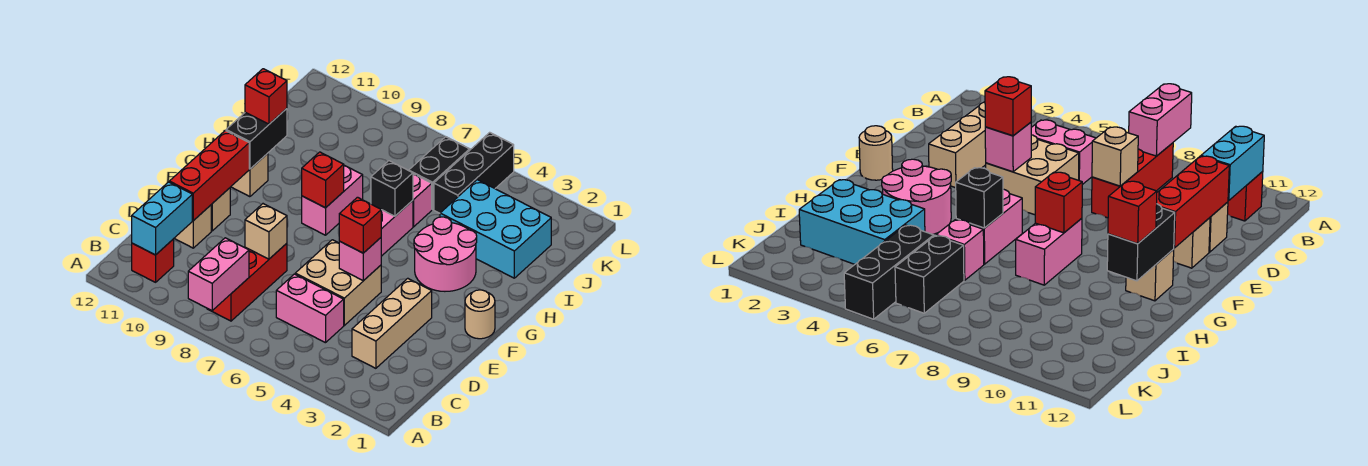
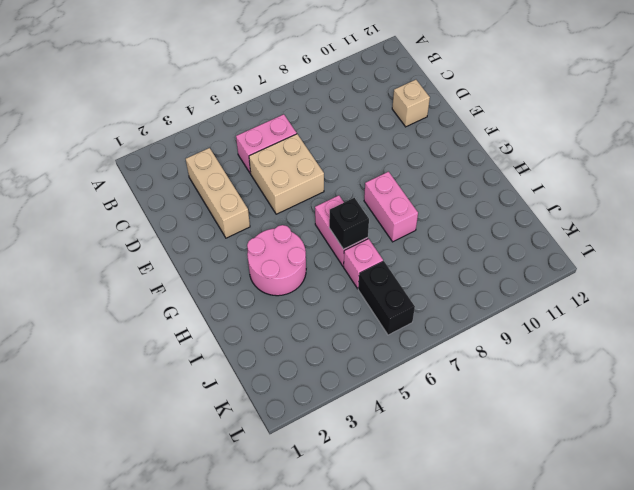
none -> red 1x3 brick [207,243,287,321]
none -> red 1x1 brick [132,239,174,282]
none -> tan 1x1 brick [211,188,230,231]

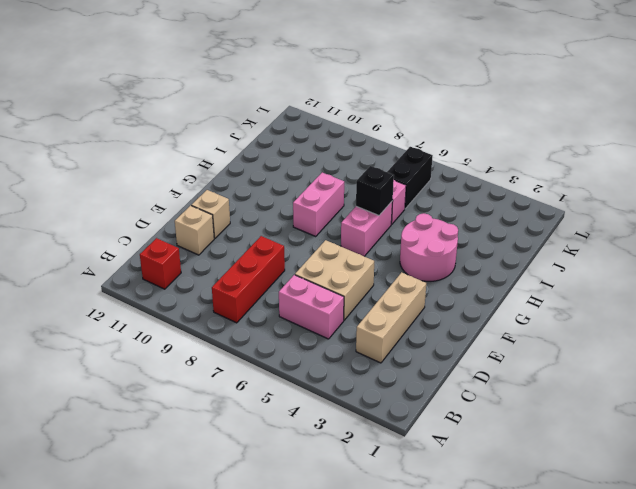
none -> tan 1x1 round brick [465,290,495,339]
none -> tan 1x1 brick [231,153,268,197]
none -> cyan 2x3 brick [440,180,551,278]

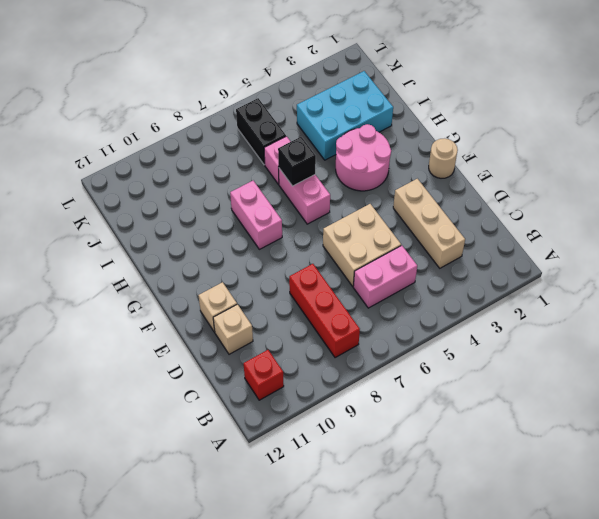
none -> tan 1x1 brick [231,153,268,197]
none -> black 1x3 brick [434,132,514,213]
none -> pink 1x2 brick [188,238,249,310]

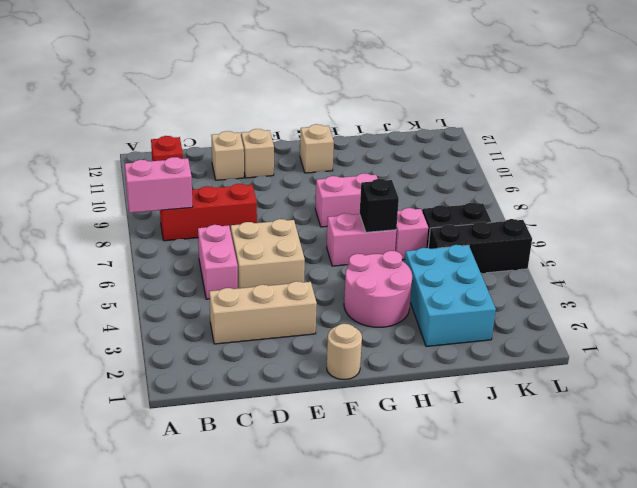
none -> cyan 1x2 brick [132,182,193,255]
none -> tan 1x1 brick [245,204,287,259]
none -> red 1x3 brick [169,131,249,221]

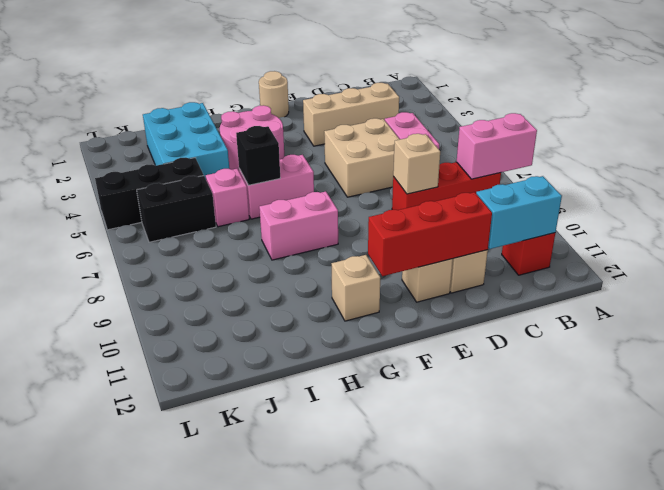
none -> pink 1x1 brick [339,238,381,281]
none -> red 1x1 brick [302,152,344,208]
none -> black 1x2 brick [226,109,287,169]

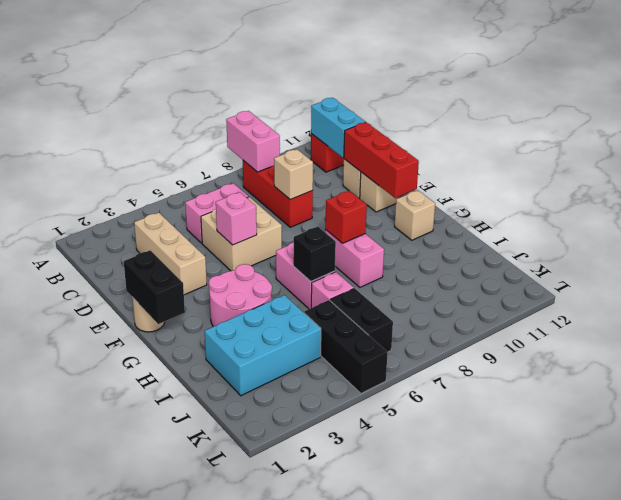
black 1x2 brick [124,250,185,324] -> black 1x2 brick moved to [226,109,287,169]
none -> red 1x1 brick [339,197,381,253]
none -> red 1x1 brick [245,69,287,124]

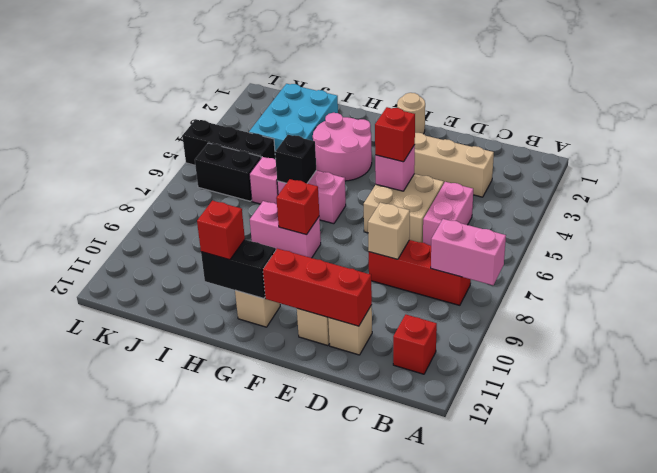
none -> cyan 1x2 brick [132,182,193,255]

